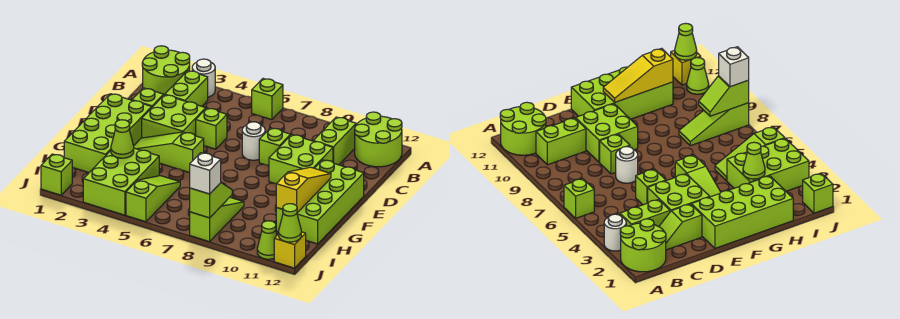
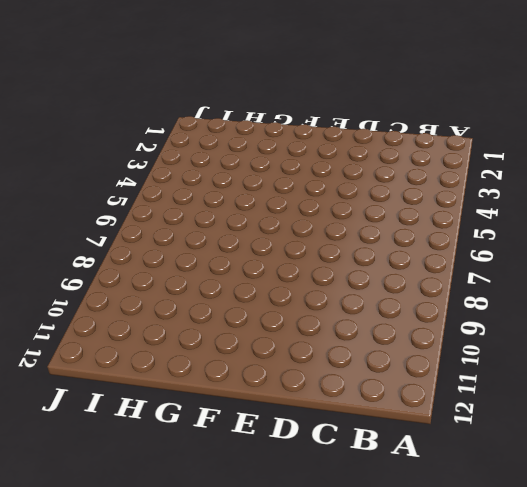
none -> lime 2x2 round brick [142,46,190,95]
none -> white 1x1 round brick [192,59,215,97]
none -> lime 1x1 brick [252,79,283,120]

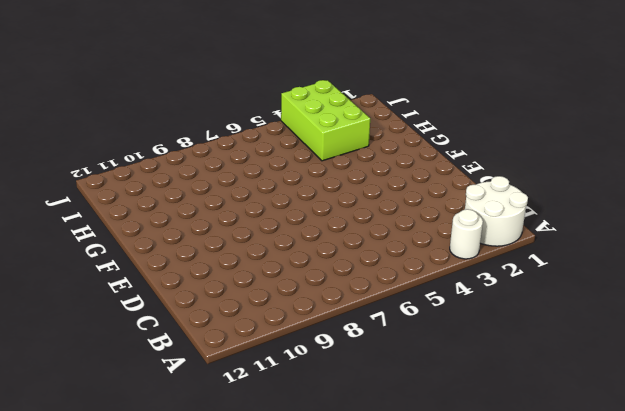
white 2x2 round brick [465,176,528,246] -> lime 2x2 round brick [142,46,190,95]
none -> lime 1x1 brick [252,79,283,120]
none -> lime 2x2 round brick [355,112,402,167]
none -> lime 1x2 brick [165,71,208,106]

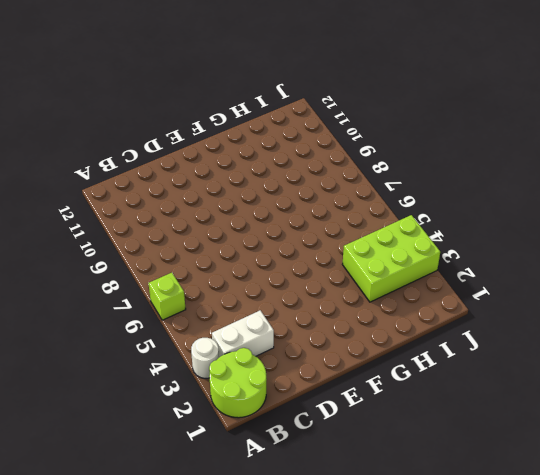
white 1x2 brick [212,310,274,357] -> lime 1x2 brick [165,71,208,106]
none -> lime 2x2 round brick [355,112,402,167]
none -> lime 1x2 brick [314,117,356,165]
none -> lime 1x2 slope [132,88,164,107]

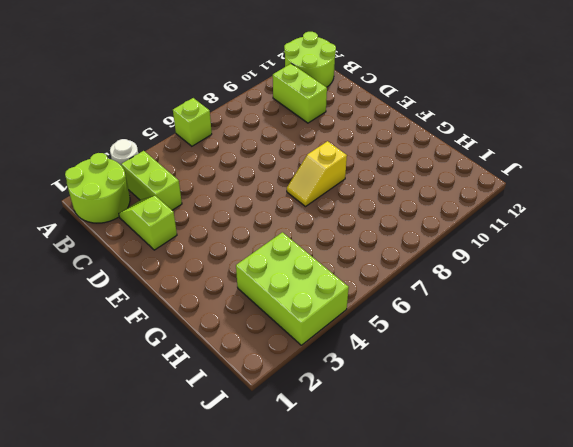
yellow 1x2 slope [287,141,347,207] -> none
none -> lime 2x2 brick [142,95,206,138]
none -> lime 1x1 brick [196,108,227,149]
none -> white 1x1 round brick [242,122,265,160]

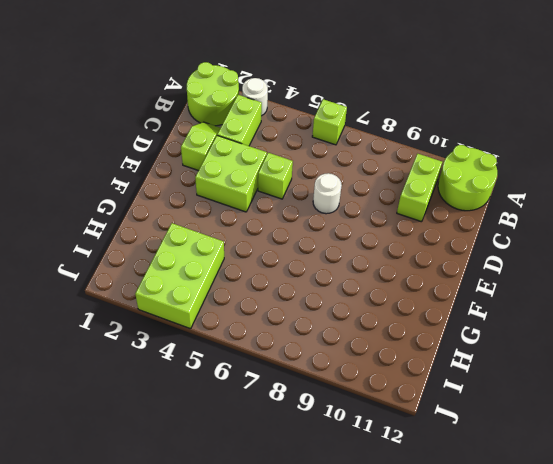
none -> lime 1x1 brick [259,128,291,166]
none -> lime 2x2 brick [269,135,333,184]
none -> lime 2x4 brick [64,94,152,173]

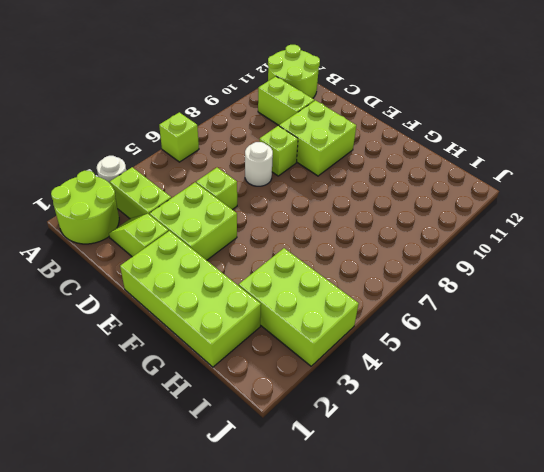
none -> lime 2x4 brick [276,160,364,244]
none -> lime 1x3 slope [134,132,204,173]
none -> lime 1x3 slope [126,176,180,222]

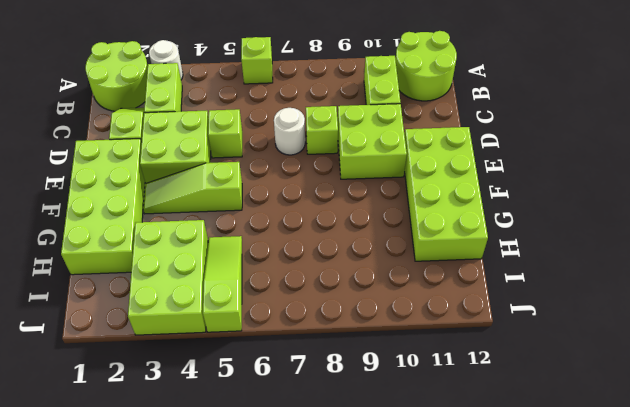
none -> lime 1x3 slope [190,197,244,242]
none -> lime 1x1 brick [41,154,72,195]
none -> lime 1x1 cone [257,221,277,259]

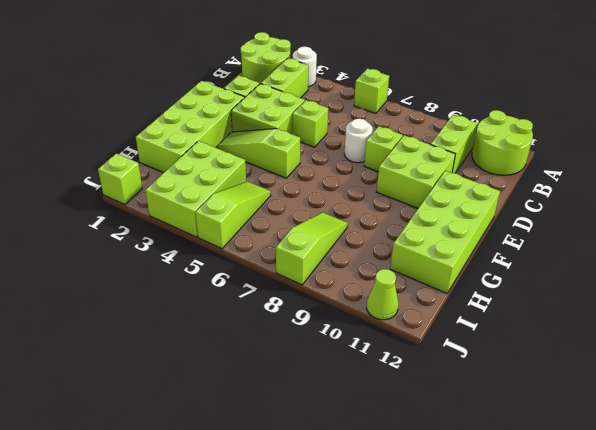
none -> yellow 1x1 brick [274,232,306,268]
none -> yellow 1x3 slope [276,167,331,213]
none -> lime 1x1 cone [111,120,134,158]

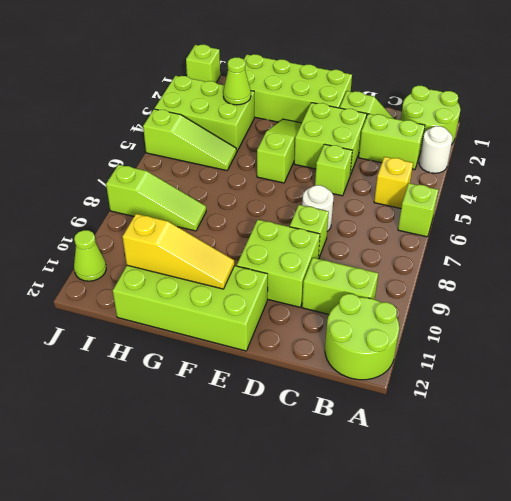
yellow 1x1 brick [374,157,413,208] -> yellow 1x1 brick moved to [274,232,306,268]
none -> lime 1x2 slope [190,183,232,218]
none -> lime 1x1 cone [279,204,301,242]
none -> white 1x1 brick [190,153,221,194]

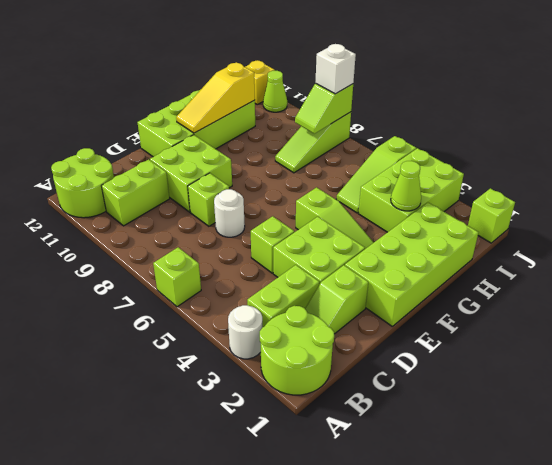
none -> lime 1x1 cone [279,204,301,242]

